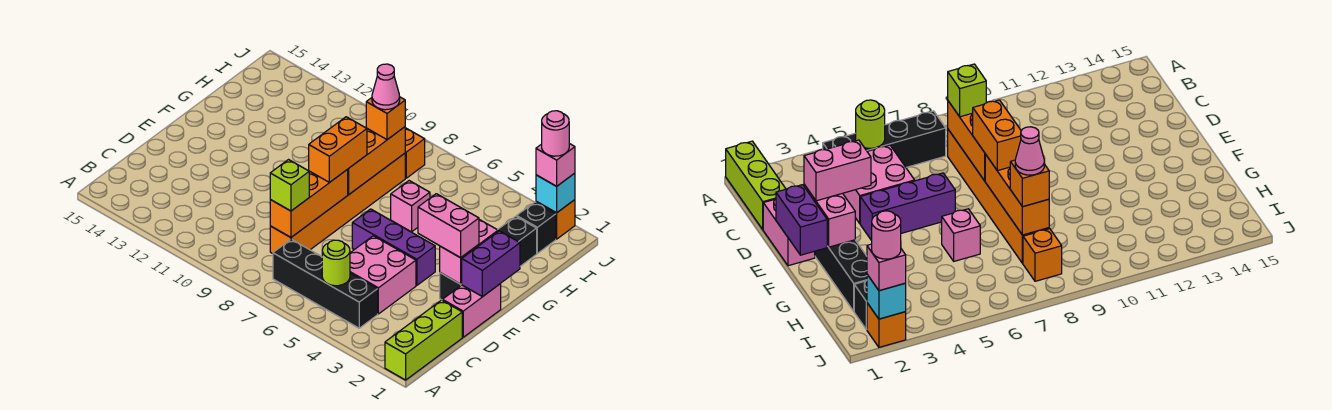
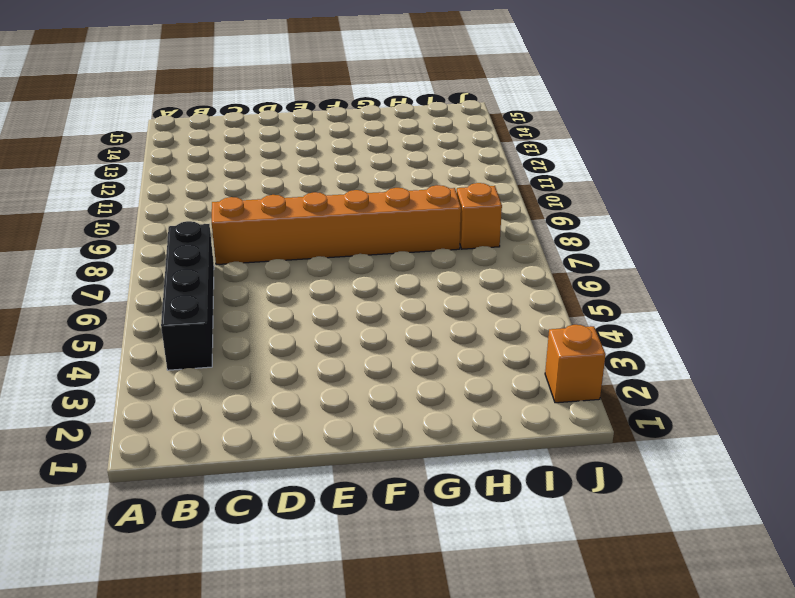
none -> lime 1x3 brick [385,300,462,380]
none -> pink 2x2 brick [350,236,416,314]
none -> pink 1x2 brick [442,284,501,337]

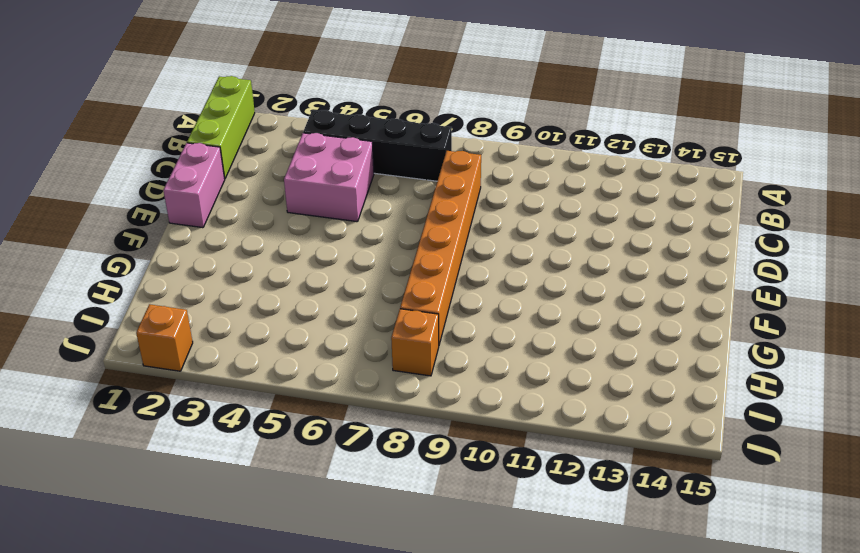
none -> black 1x4 brick [440,216,537,300]
none -> purple 1x3 brick [352,209,435,285]
none -> pink 1x1 brick [391,181,430,232]

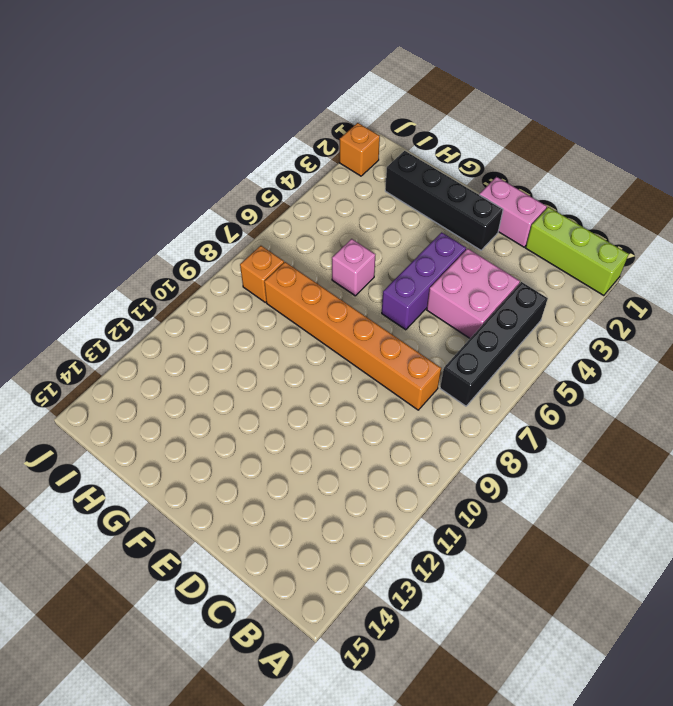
none -> black 1x1 brick [517,202,556,253]
none -> lime 1x1 round brick [322,240,350,286]
none -> orange 1x3 brick [270,169,348,237]

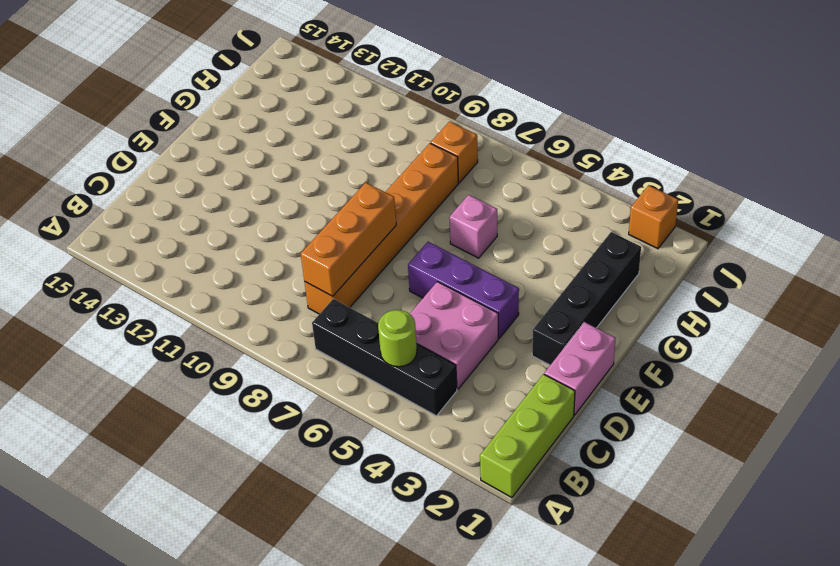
none -> black 1x1 brick [517,202,556,253]
none -> purple 1x2 brick [462,231,520,297]
none -> pink 1x2 brick [440,220,498,284]

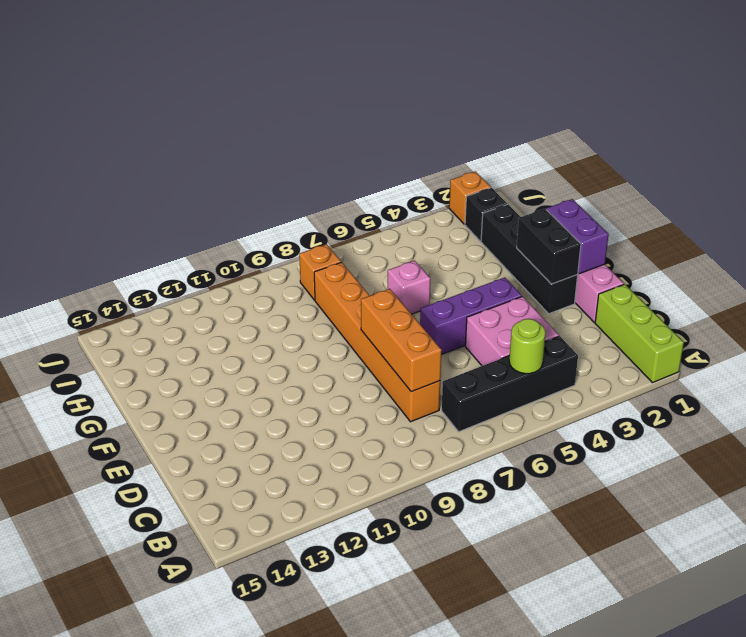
black 1x2 brick [517,209,581,284] -> pink 1x2 brick [440,220,498,284]
none -> orange 1x3 brick [348,127,405,195]
none -> cyan 1x1 brick [536,173,575,213]
none -> lime 1x1 brick [270,160,309,211]

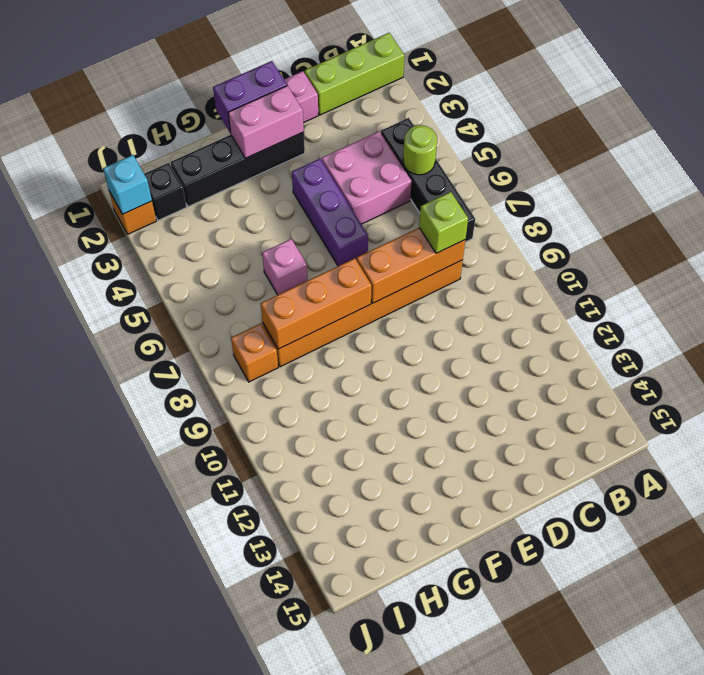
none -> pink 1x2 brick [418,194,479,258]
none -> orange 1x2 brick [309,117,367,183]
none -> orange 1x1 brick [366,97,405,140]

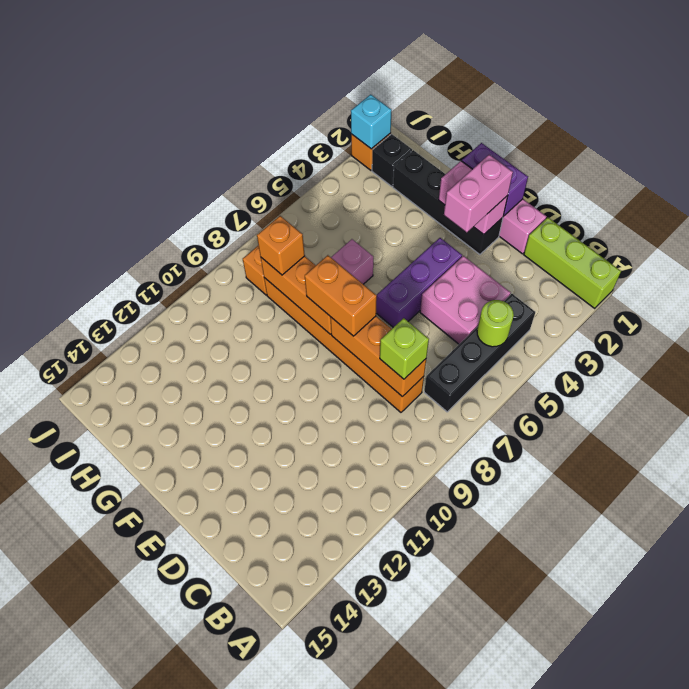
none -> pink 1x1 brick [536,144,575,186]
none -> pink 1x1 cone [372,64,400,110]
none -> pink 1x1 round brick [542,111,569,156]

